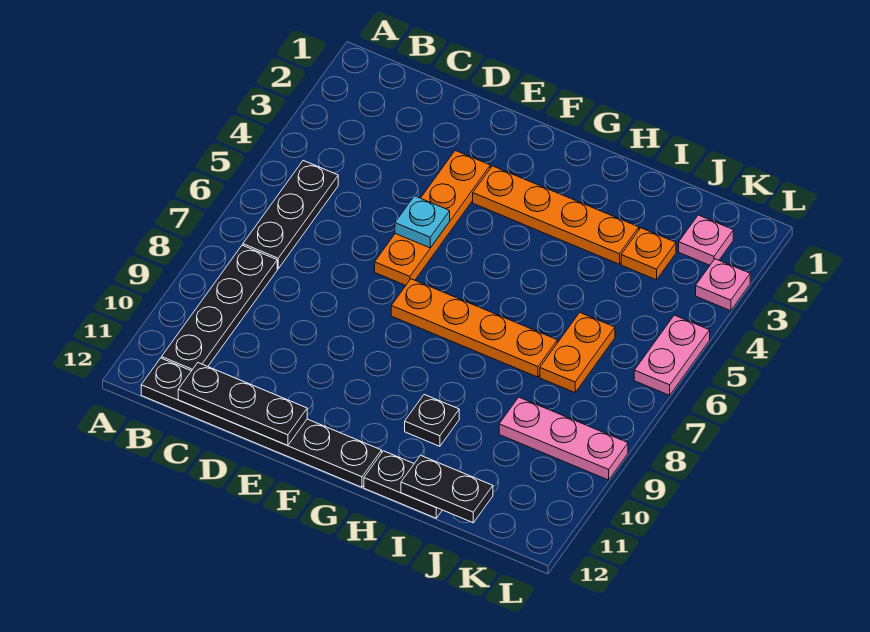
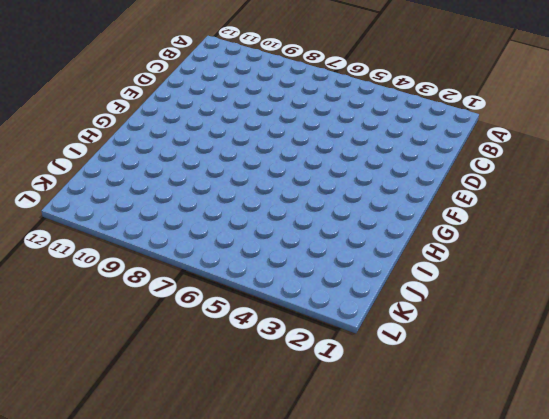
none -> black 1x3 plate [243,161,338,269]
none -> black 1x4 plate [162,245,277,371]
none -> black 1x6 plate [141,358,382,487]

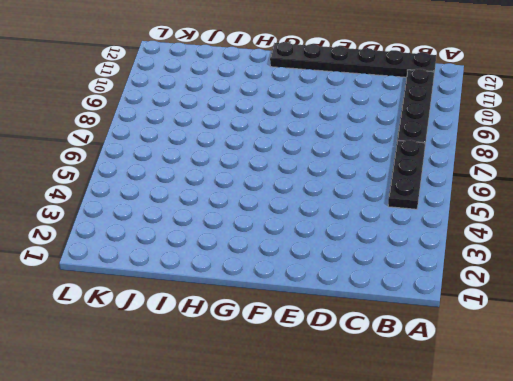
none -> orange 1x4 plate [375,151,490,285]
none -> orange 1x4 plate [473,166,639,264]
none -> orange 1x4 plate [391,279,557,377]

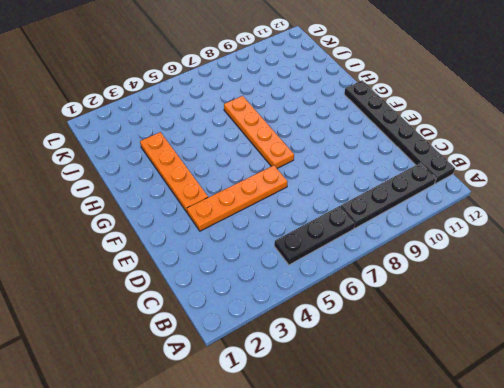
none -> black 1x1 plate [405,395,459,446]
none -> black 1x2 plate [364,451,442,518]
none -> orange 1x1 plate [621,228,676,280]

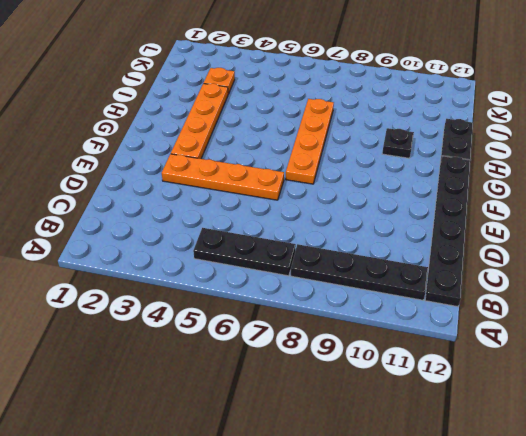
none -> orange 1x2 plate [540,313,615,393]
none -> pink 1x3 plate [499,397,628,480]
none -> pink 1x1 plate [679,215,733,265]

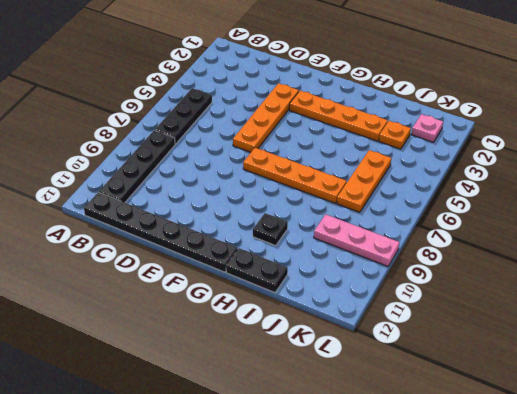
orange 1x3 plate [337,150,391,212] -> orange 1x2 plate [540,313,615,393]
none -> pink 1x1 plate [696,259,750,311]
none -> pink 1x2 plate [634,315,710,395]
none -> black 1x3 plate [178,363,307,446]

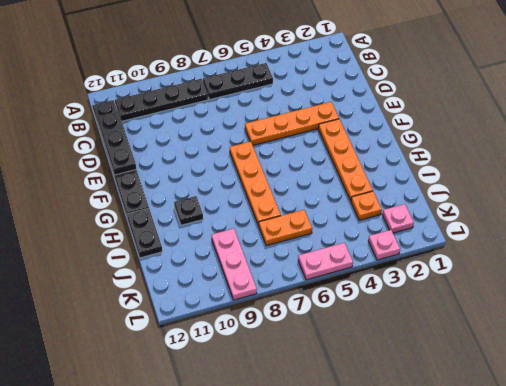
none -> cyan 1x1 plate [395,196,450,248]
none -> black 1x2 plate [401,455,493,523]

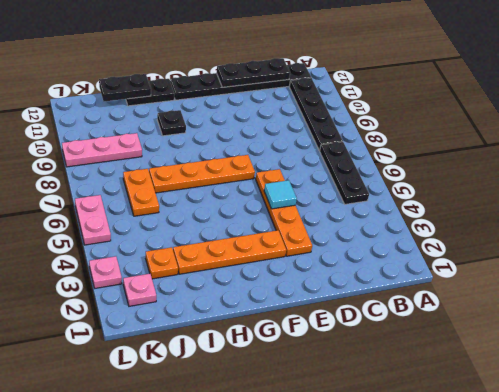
cyan 1x1 tile [264,180,297,209] -> cyan 1x1 plate [395,196,450,248]

